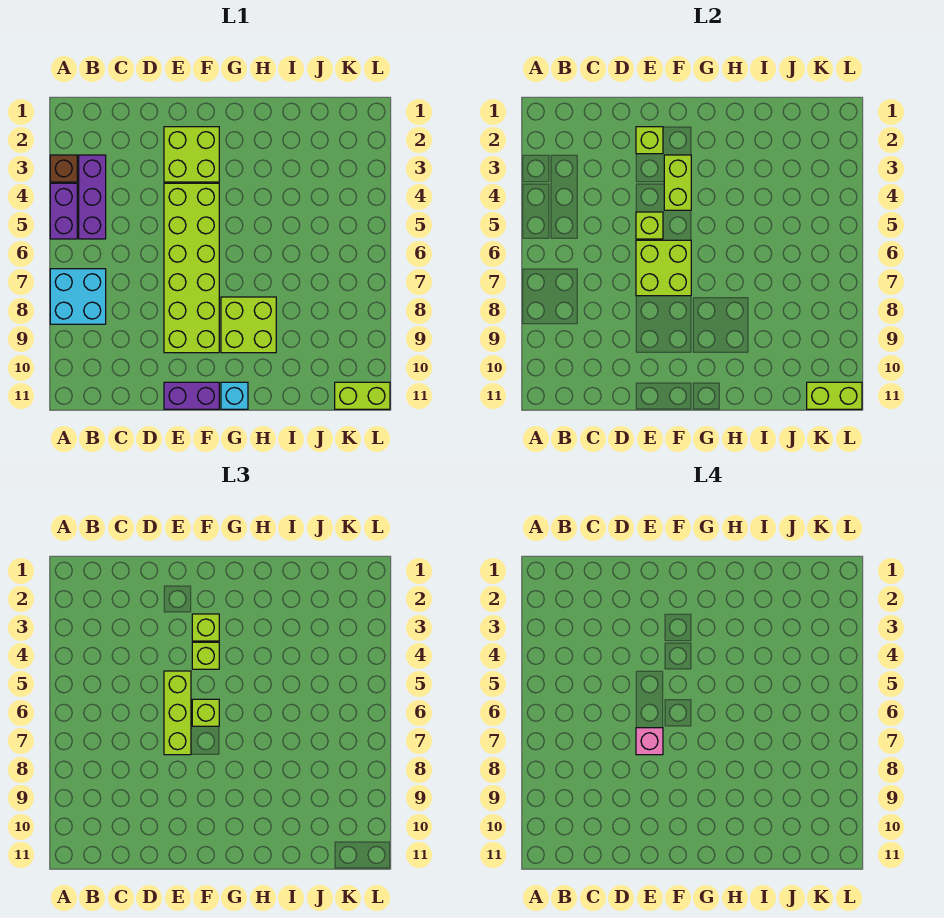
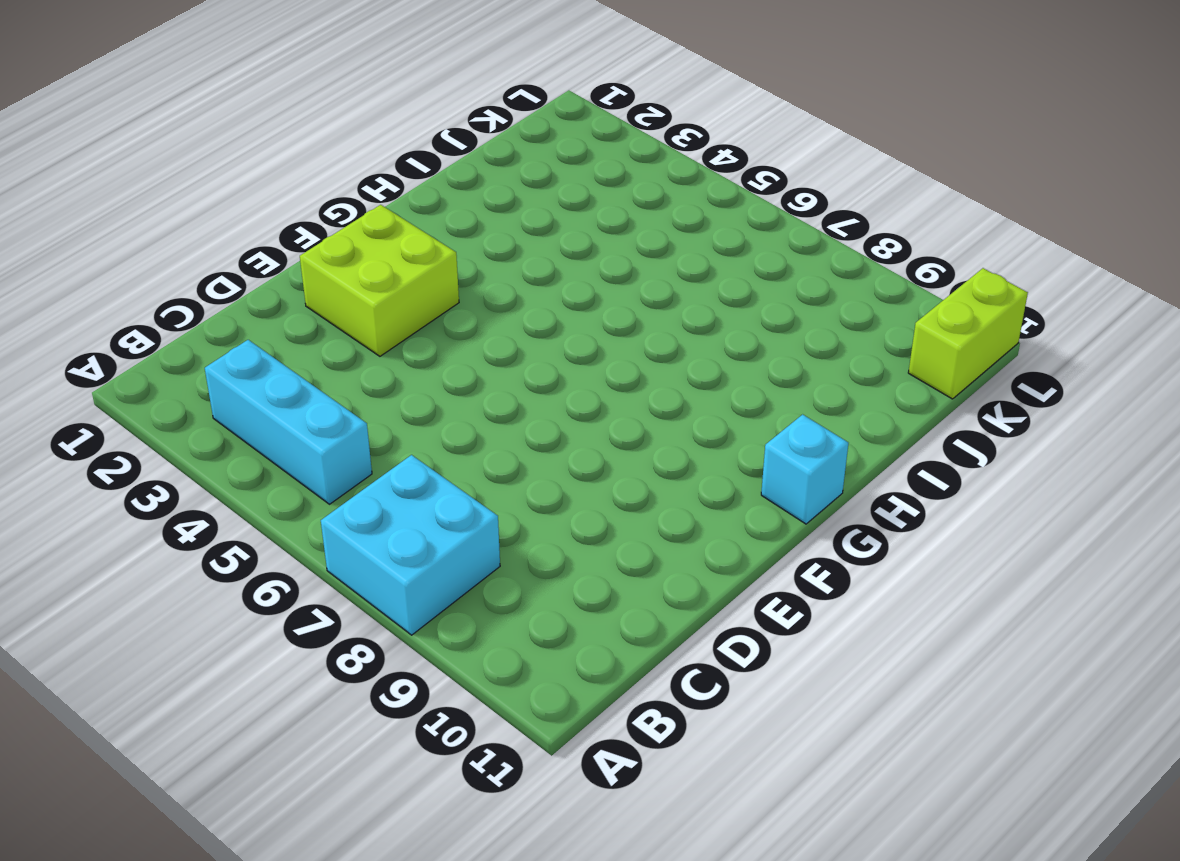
cyan 1x3 brick [205,340,372,504] -> purple 1x3 brick [79,155,106,239]
none -> brown 1x1 brick [50,155,77,182]
none -> purple 1x2 brick [50,183,77,239]
none -> lime 2x6 brick [164,183,219,353]

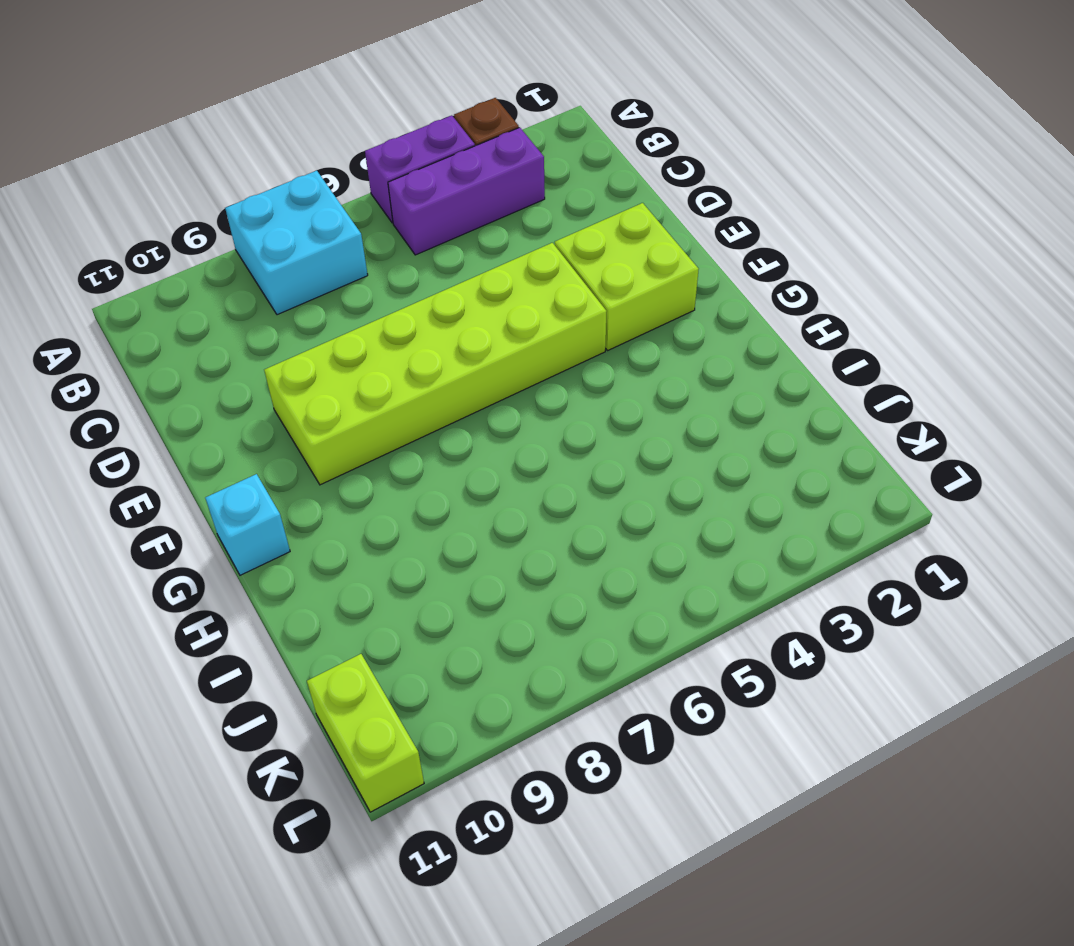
none -> purple 1x2 brick [164,382,219,409]
none -> lime 2x2 brick [221,297,276,353]
none -> lime 1x1 brick [636,127,663,154]

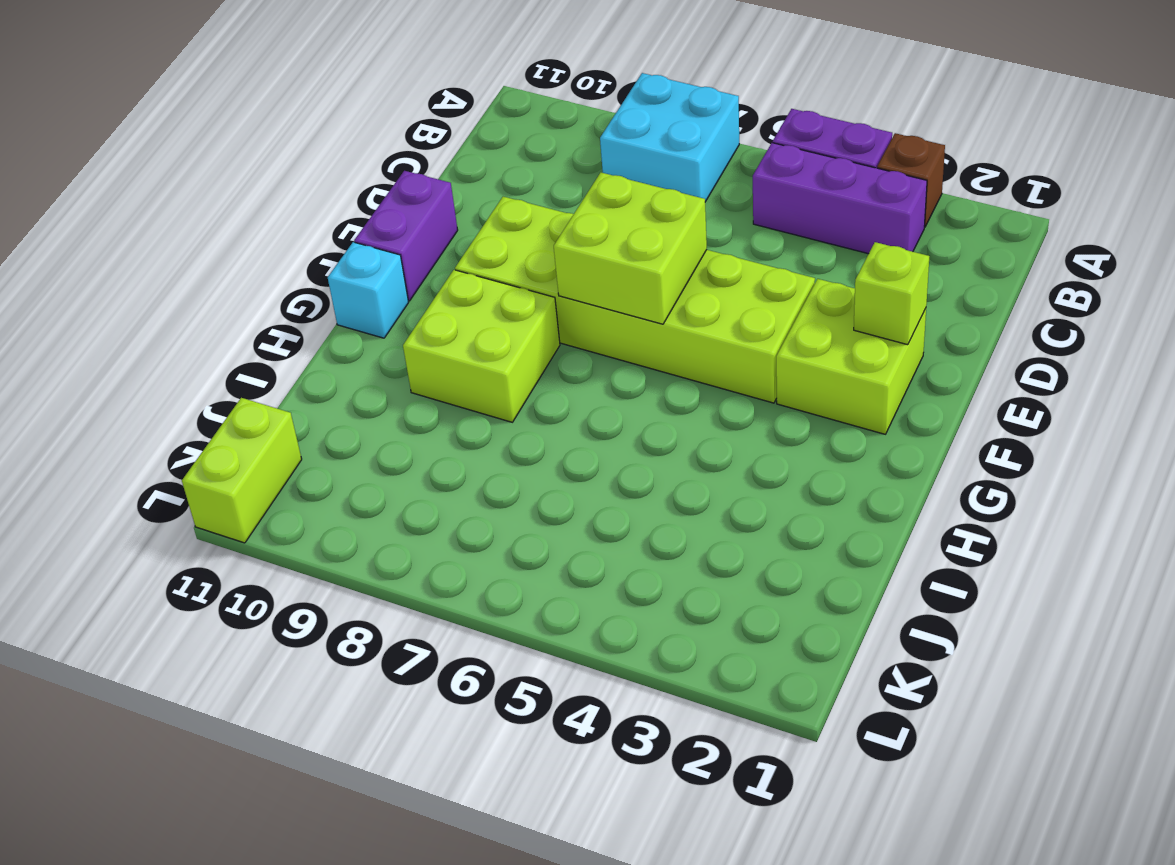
none -> lime 1x1 brick [636,212,663,239]
none -> lime 1x2 brick [664,155,691,210]
none -> lime 1x2 brick [807,382,862,409]

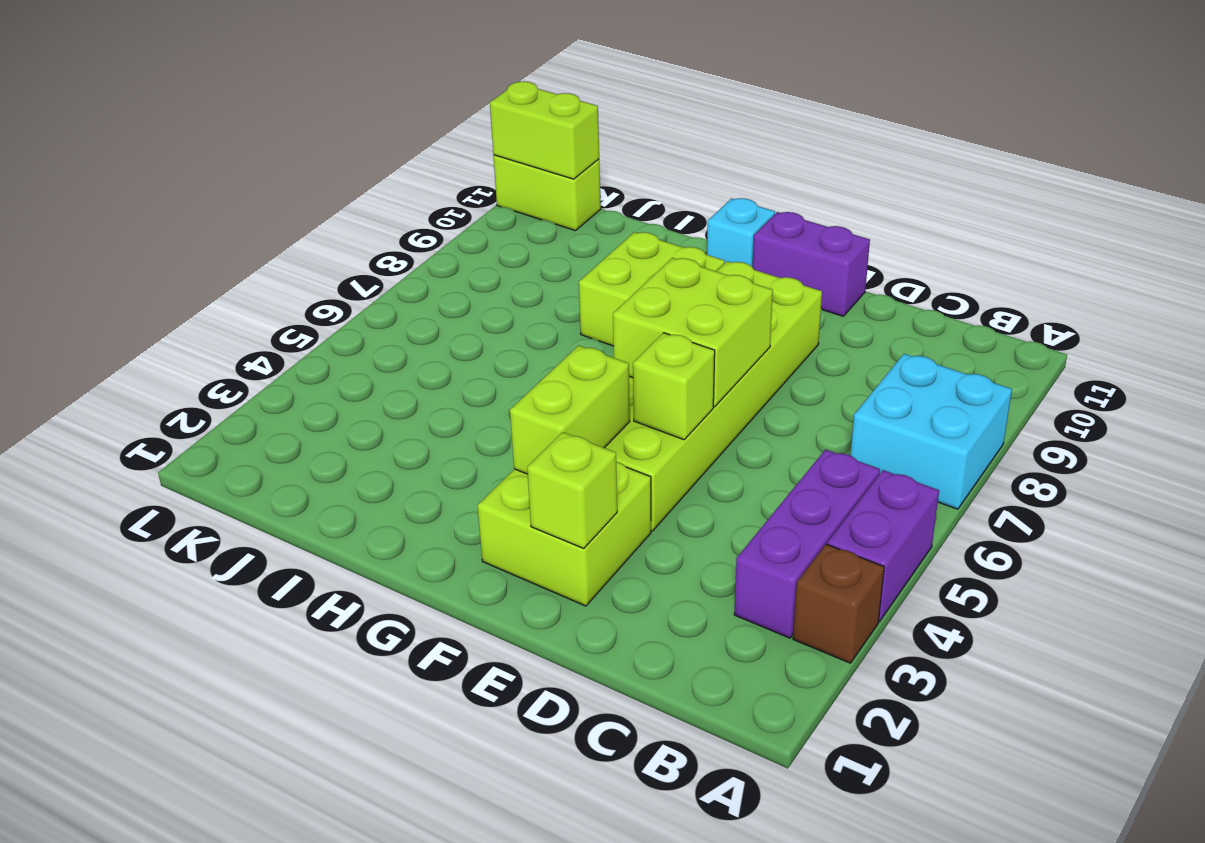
none -> lime 1x3 brick [164,671,191,755]
none -> lime 1x1 brick [192,614,219,641]
none -> lime 1x1 brick [192,642,219,669]

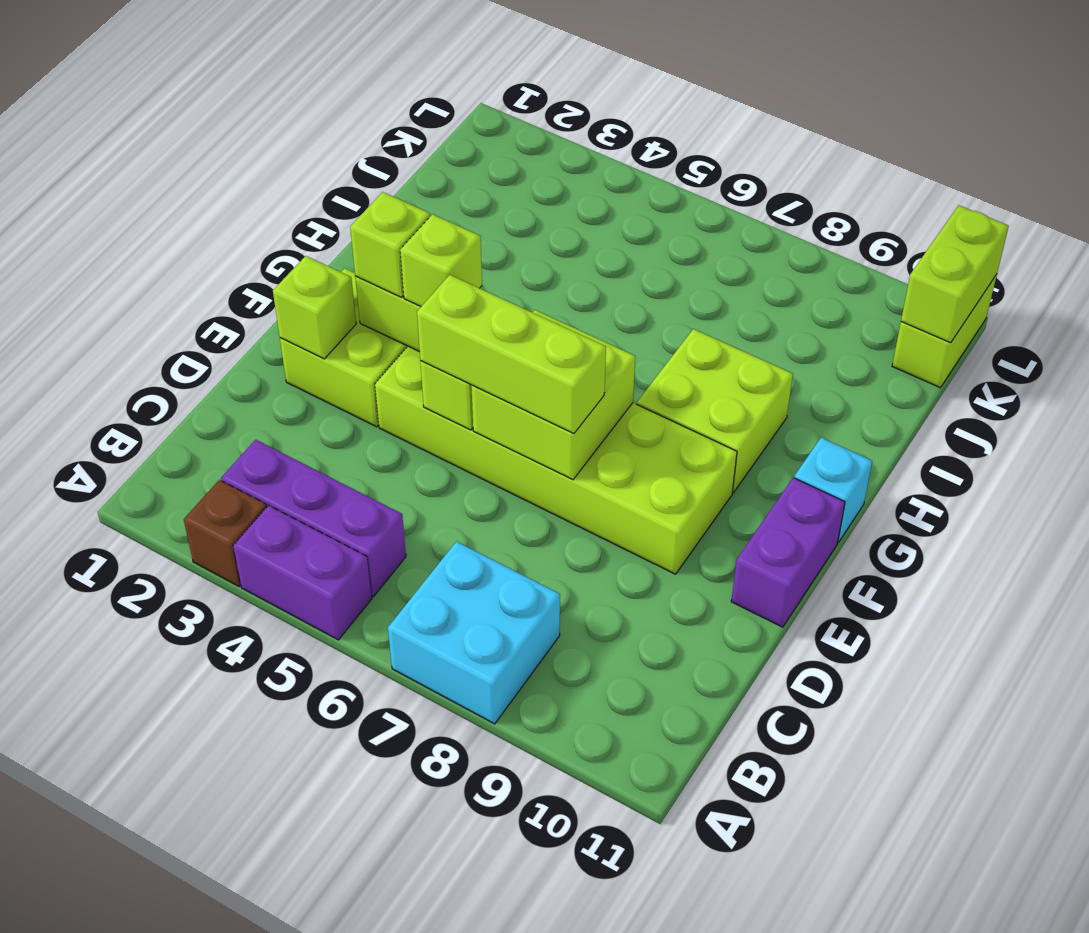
none -> lime 1x1 brick [192,699,219,726]
none -> pink 1x1 brick [636,728,663,755]

